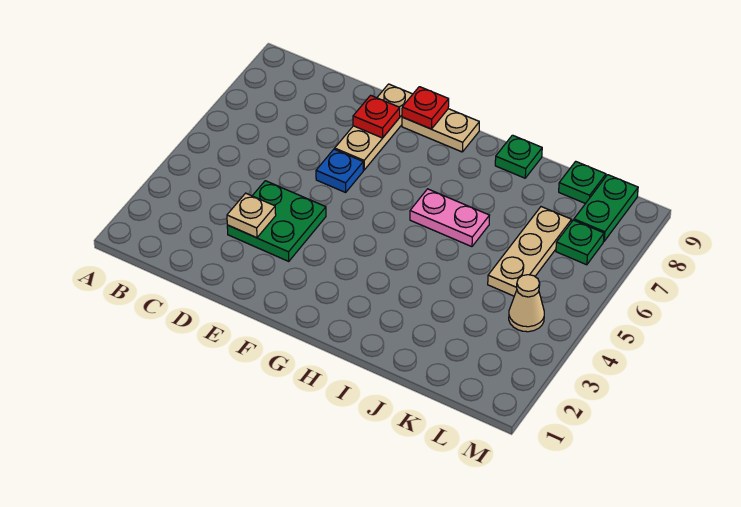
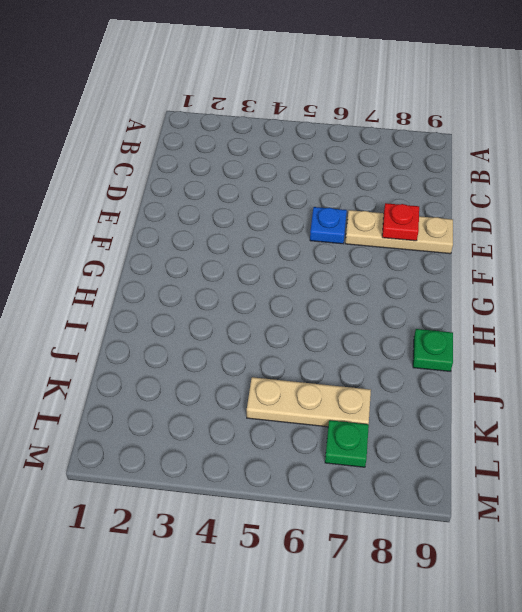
none -> green 2x2 plate [227,181,326,261]
none -> tan 1x2 plate [402,109,479,152]
none -> pink 1x2 plate [410,189,490,247]

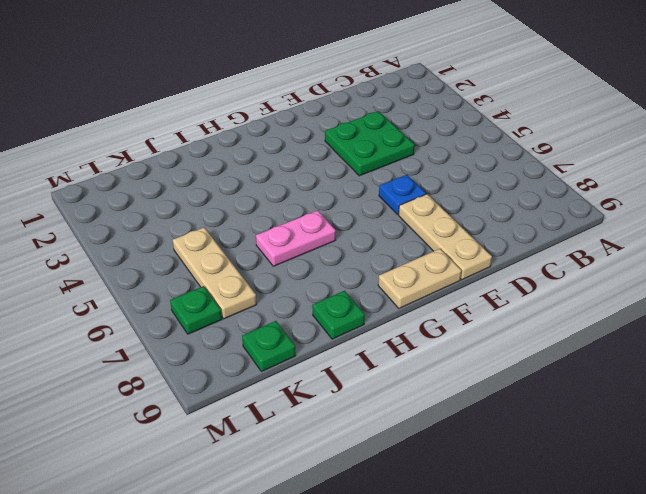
none -> tan 1x1 cone [509,275,544,332]
none -> green 1x2 plate [574,175,638,241]
none -> tan 1x1 plate [227,193,276,238]

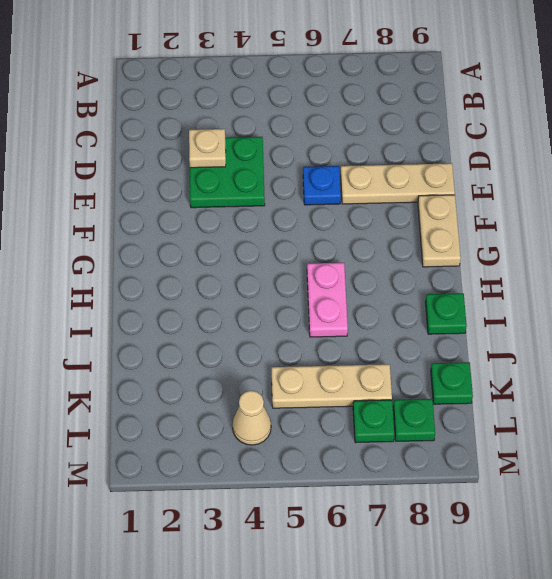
green 1x1 plate [393,399,435,441] -> green 1x2 plate [574,175,638,241]
none -> red 1x1 plate [353,95,400,138]
none -> red 1x1 plate [402,87,449,129]

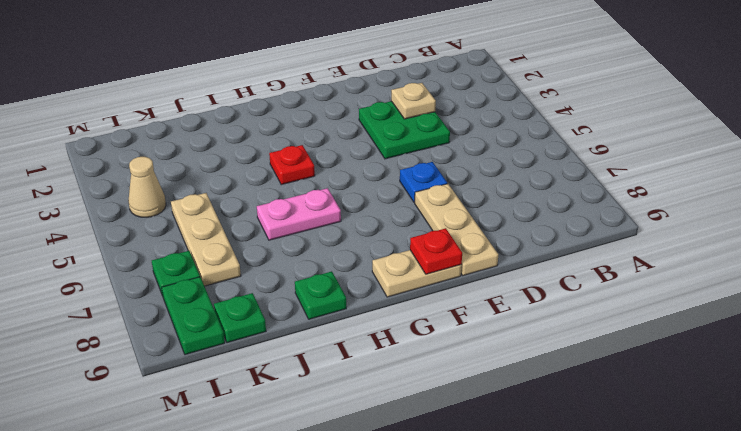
red 1x1 plate [269,145,315,185] -> red 1x1 plate moved to [353,95,400,138]

